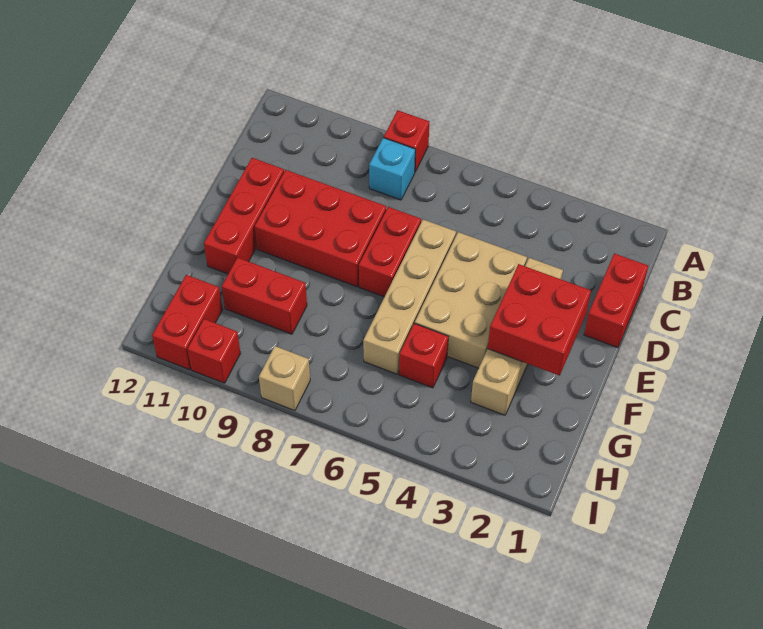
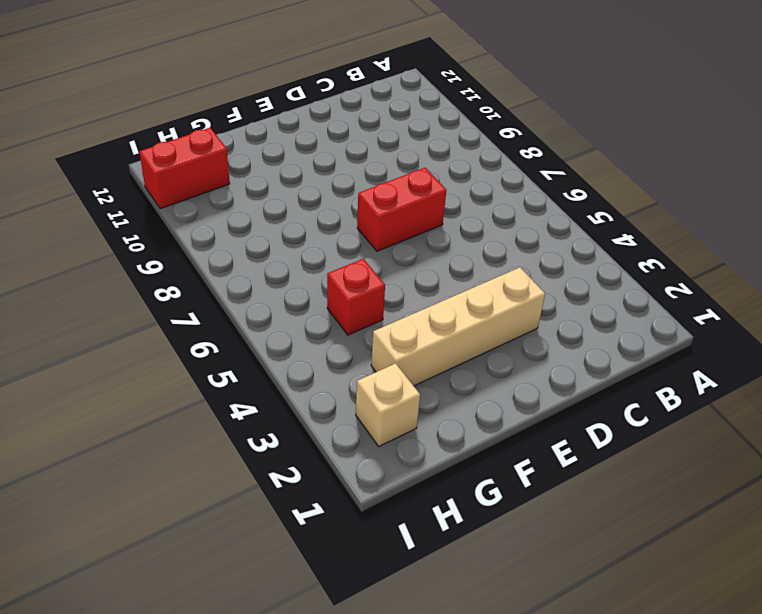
tan 1x1 brick [356,363,420,446] -> tan 1x1 brick moved to [259,346,310,411]
none -> red 1x1 brick [384,110,429,172]
none -> cyan 1x1 brick [369,138,415,200]
none -> red 1x2 brick [584,253,648,348]

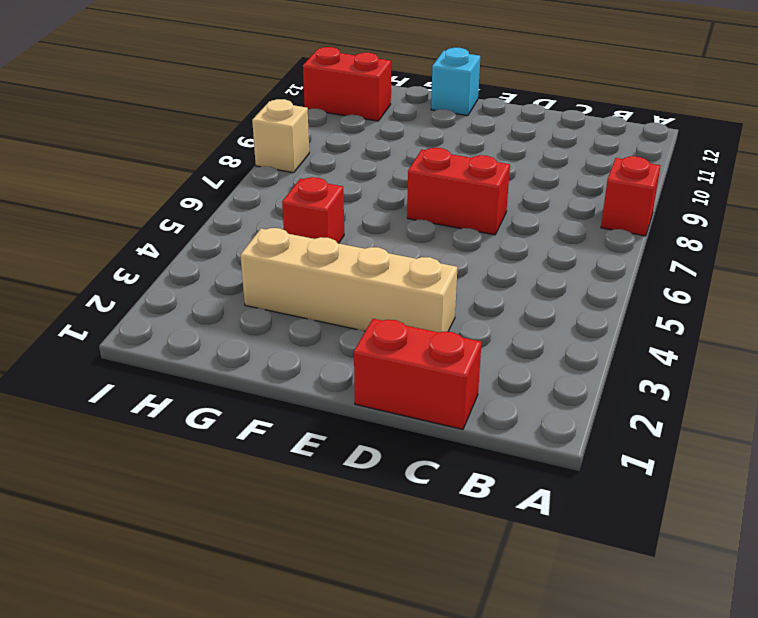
cyan 1x1 brick [431,48,480,116] -> cyan 1x1 brick moved to [369,138,415,200]
none -> tan 2x3 brick [415,232,527,368]
none -> tan 1x4 brick [363,220,456,374]
none -> red 2x3 brick [255,170,386,287]

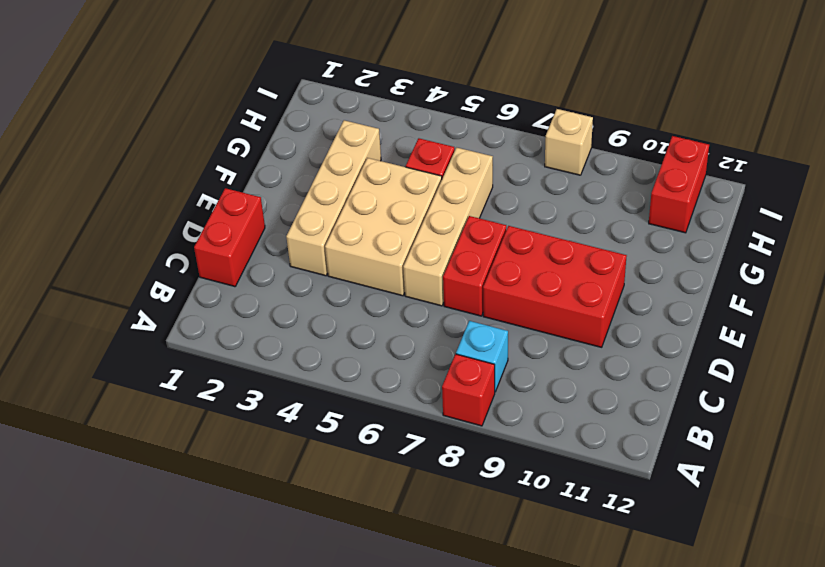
none -> red 1x3 brick [204,158,284,274]
none -> red 1x2 brick [222,258,307,334]
none -> red 1x1 brick [187,319,240,383]

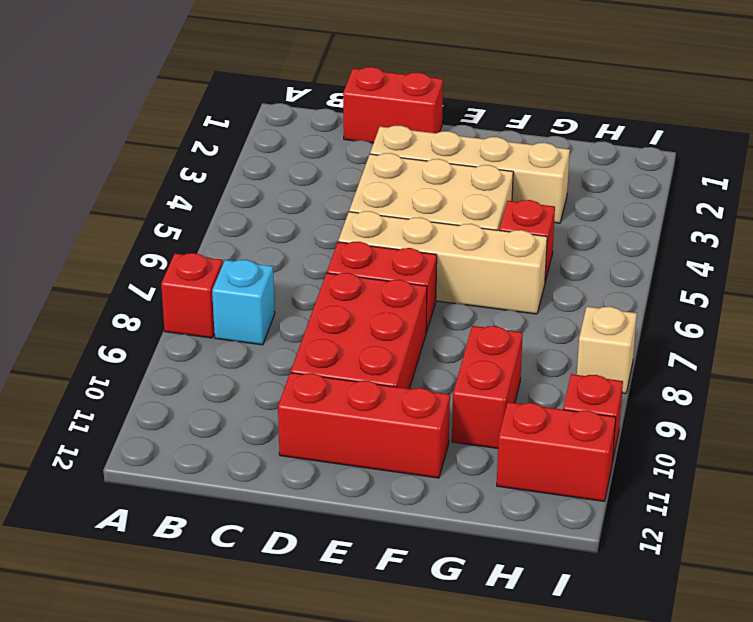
none -> red 2x2 brick [488,264,591,376]

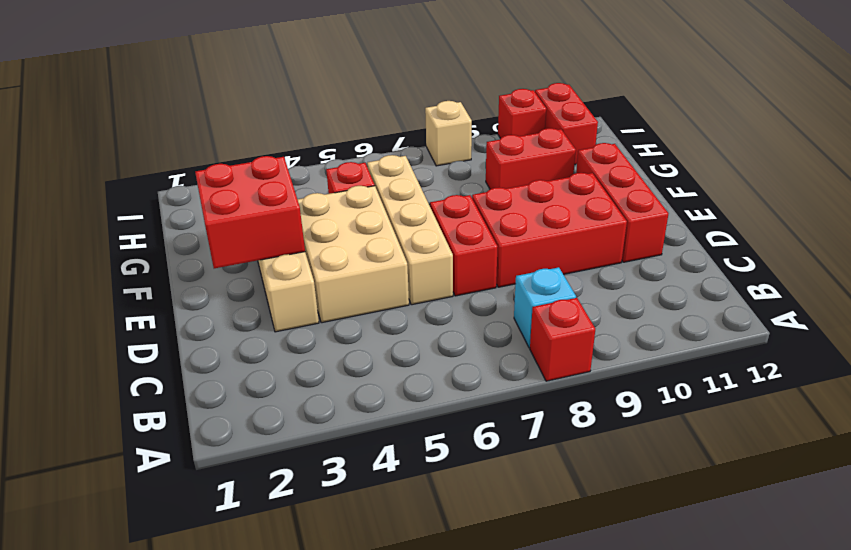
none -> red 1x2 brick [584,253,648,348]

